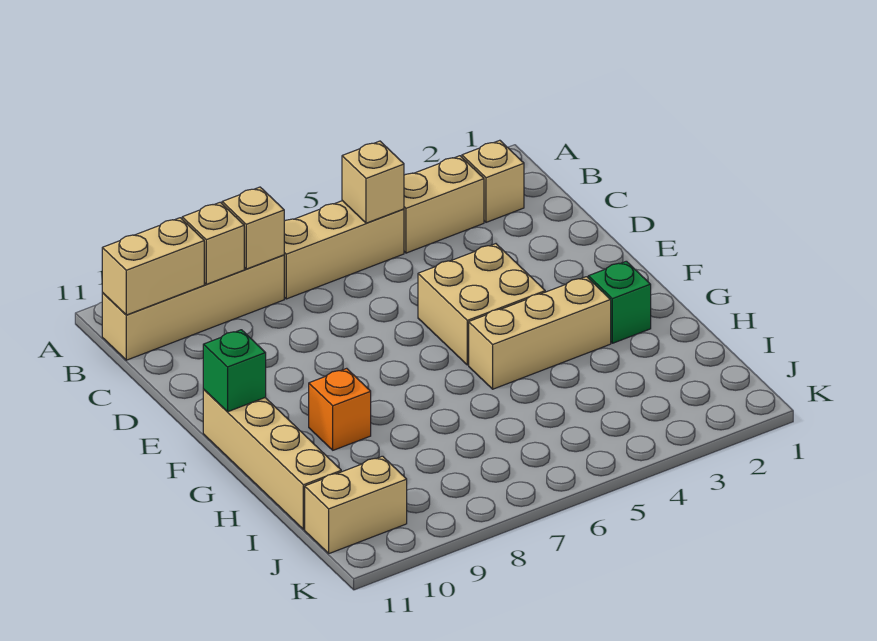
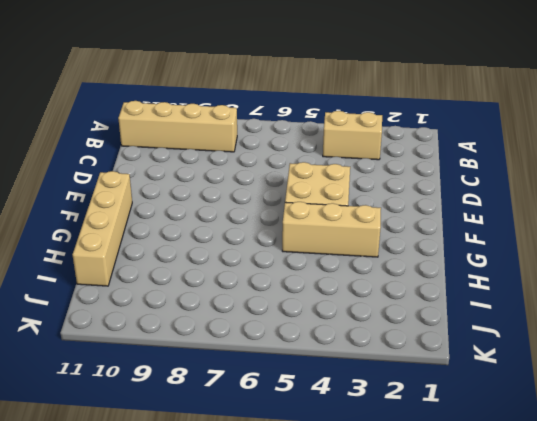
none -> tan 1x1 brick [462,140,524,222]
none -> tan 1x3 brick [284,201,404,299]
none -> green 1x1 brick [588,261,651,343]

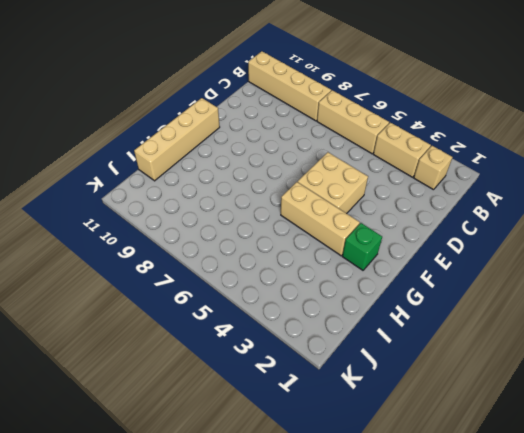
none -> orange 1x1 brick [309,368,371,450]
none -> tan 1x2 brick [305,456,407,553]
none -> tan 1x1 brick [342,141,404,223]

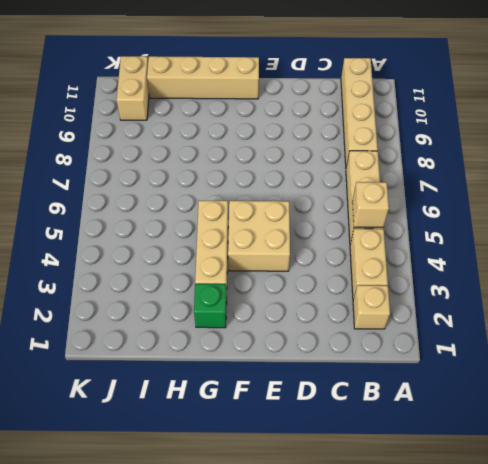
none -> orange 1x1 brick [309,368,371,450]
none -> tan 1x1 brick [222,187,284,269]
none -> tan 1x1 brick [182,202,244,284]

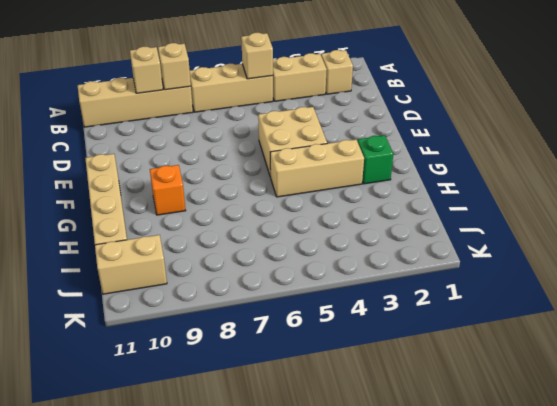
none -> tan 1x2 brick [102,218,204,315]
none -> green 1x1 brick [203,330,266,412]

